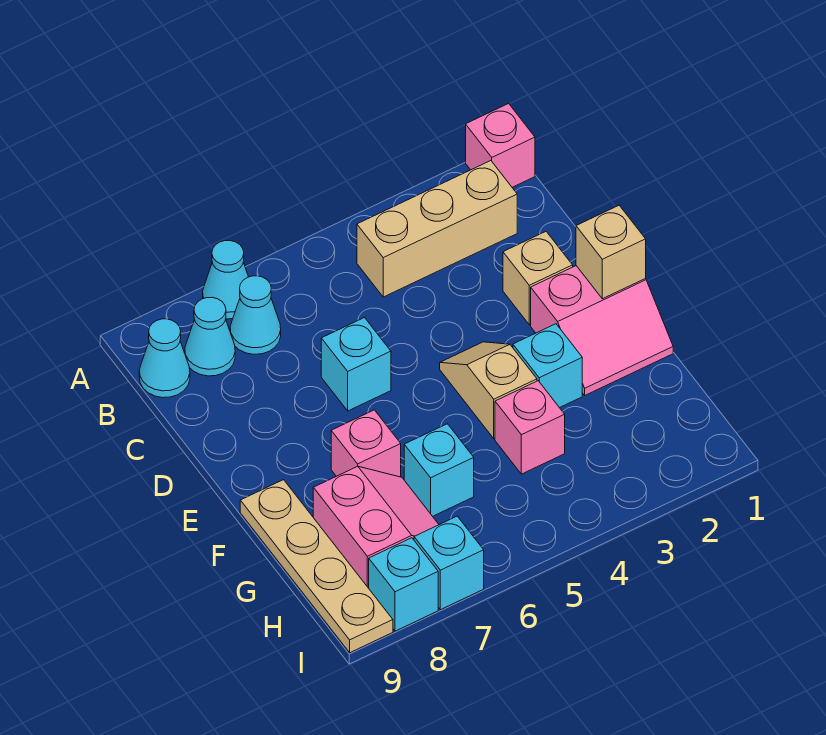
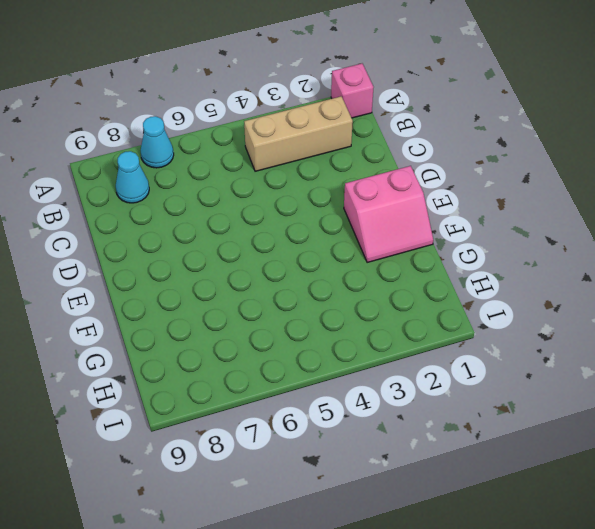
none -> cyan 1x1 cone [230,276,281,354]
none -> cyan 1x1 cone [139,319,190,398]
none -> tan 1x1 brick [503,232,573,325]

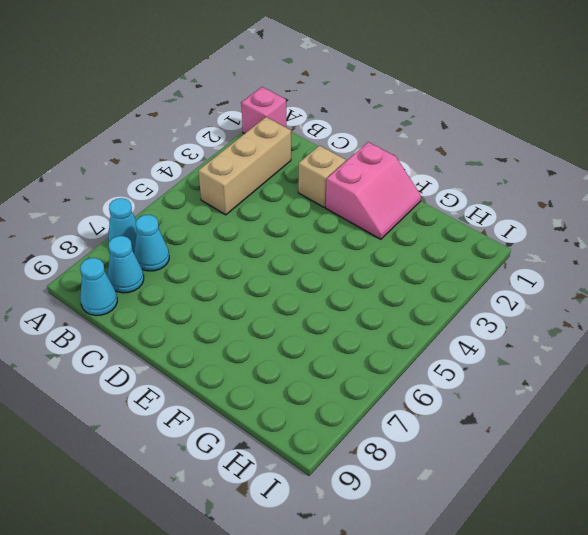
none -> cyan 1x1 brick [321,318,391,411]
none -> tan 1x2 slope [440,342,537,439]
none -> cyan 1x1 brick [513,324,582,408]

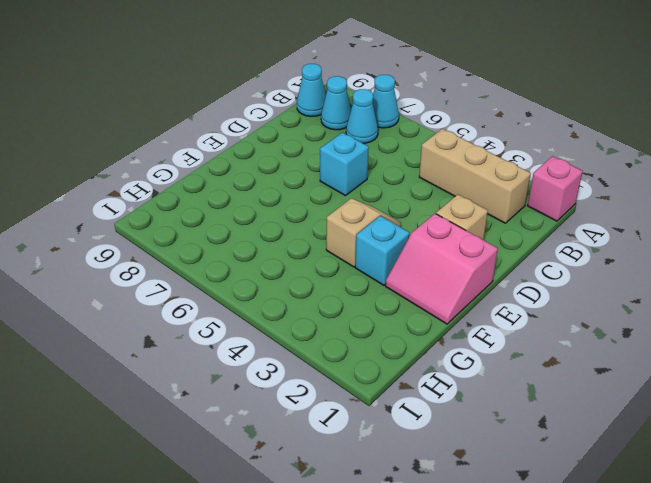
none -> pink 1x1 brick [331,410,401,477]
none -> tan 1x4 plate [240,480,393,653]
none -> pink 1x1 brick [495,381,565,474]

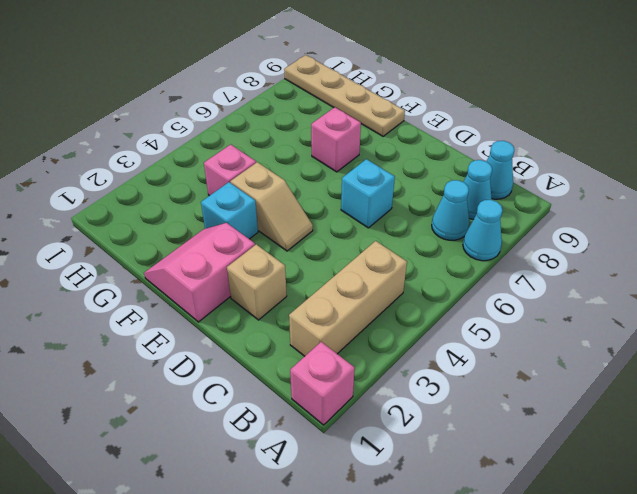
none -> cyan 1x1 brick [404,424,474,516]
none -> pink 2x2 slope [313,466,439,588]
none -> cyan 1x1 brick [414,516,484,610]

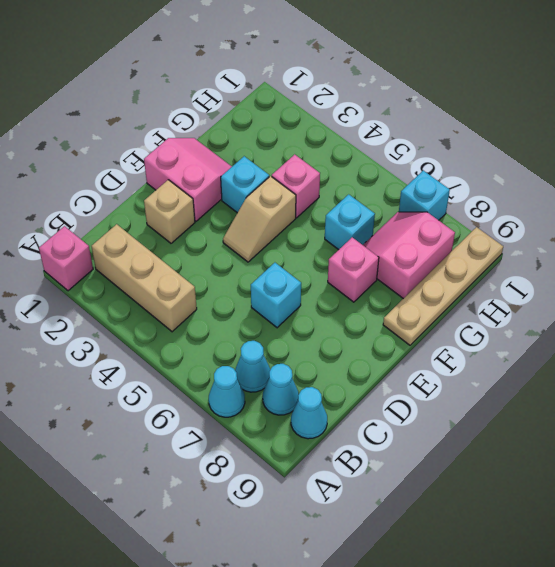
none -> cyan 1x1 brick [369,538,438,631]
none -> tan 1x1 brick [576,206,646,299]

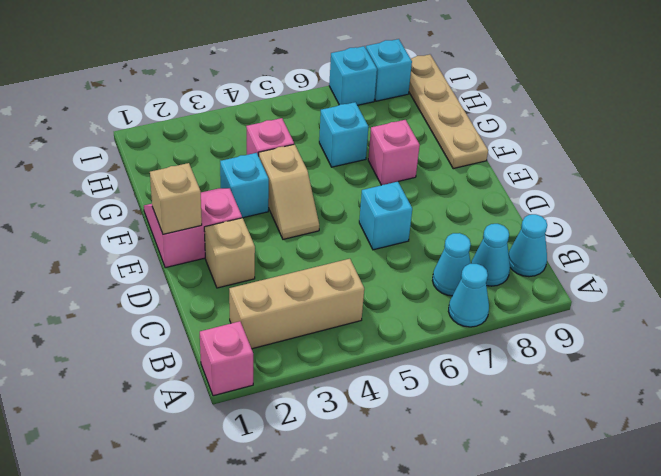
none -> pink 2x2 slope [313,466,439,588]

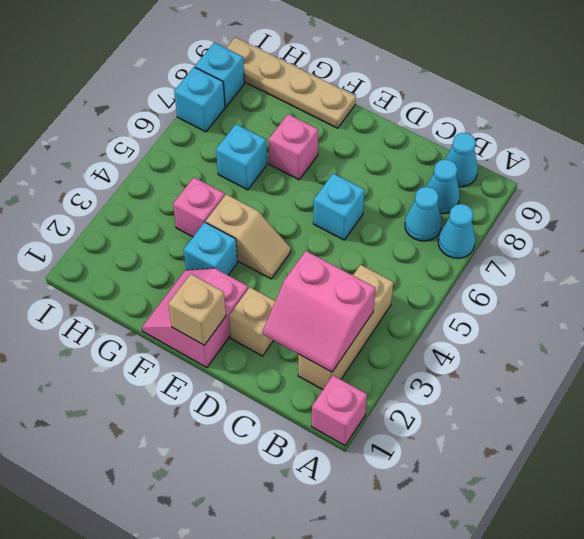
pink 2x2 slope [263,251,375,372] -> pink 2x2 slope moved to [313,466,439,588]

